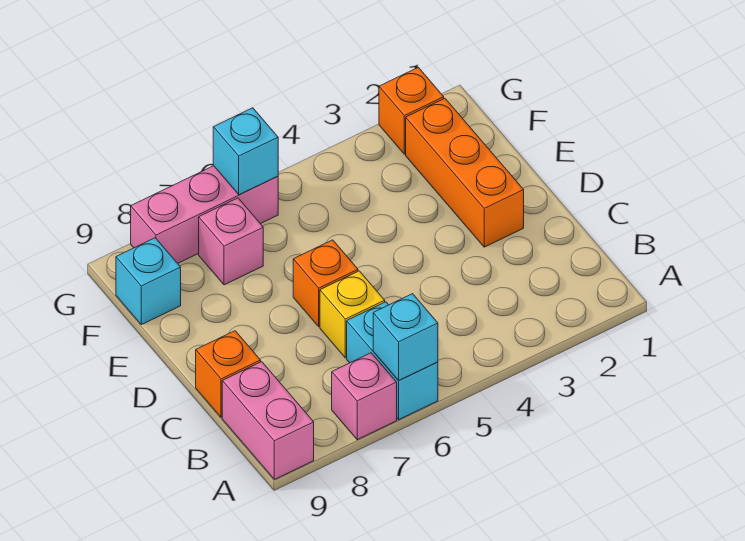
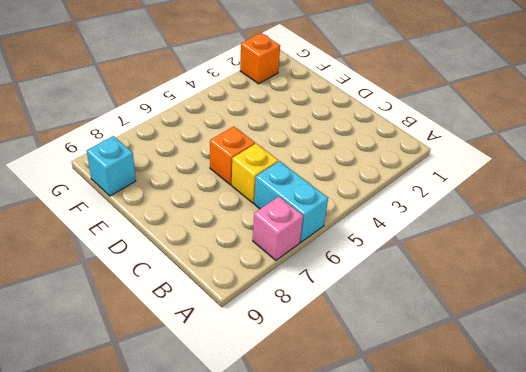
none -> pink 1x2 brick [222,362,314,480]
none -> orange 1x1 brick [196,331,261,418]
none -> orange 1x3 brick [406,98,524,247]

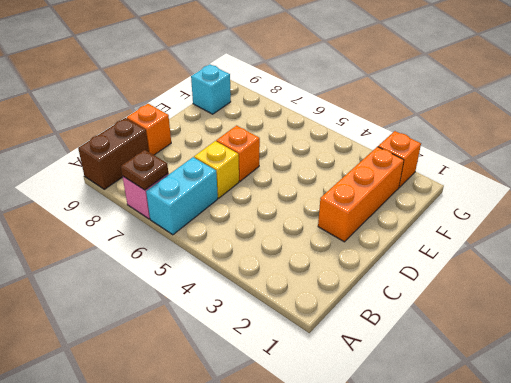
brown 1x1 plate [121,150,168,190] -> none
brown 1x2 brick [78,118,149,189] -> pink 1x2 brick [222,362,314,480]
none -> pink 1x1 brick [199,198,263,285]
none -> pink 1x3 brick [131,166,278,263]
none -> cyan 1x1 brick [373,294,438,381]

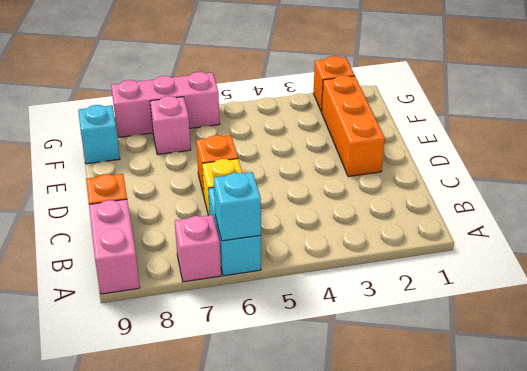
none -> cyan 1x1 brick [213,108,278,195]

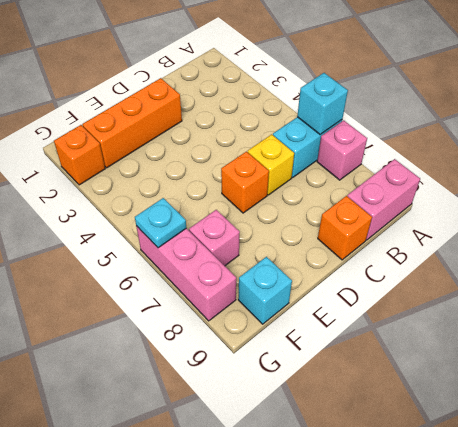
cyan 1x1 plate [135,198,186,248] -> cyan 1x1 brick [213,108,278,195]

